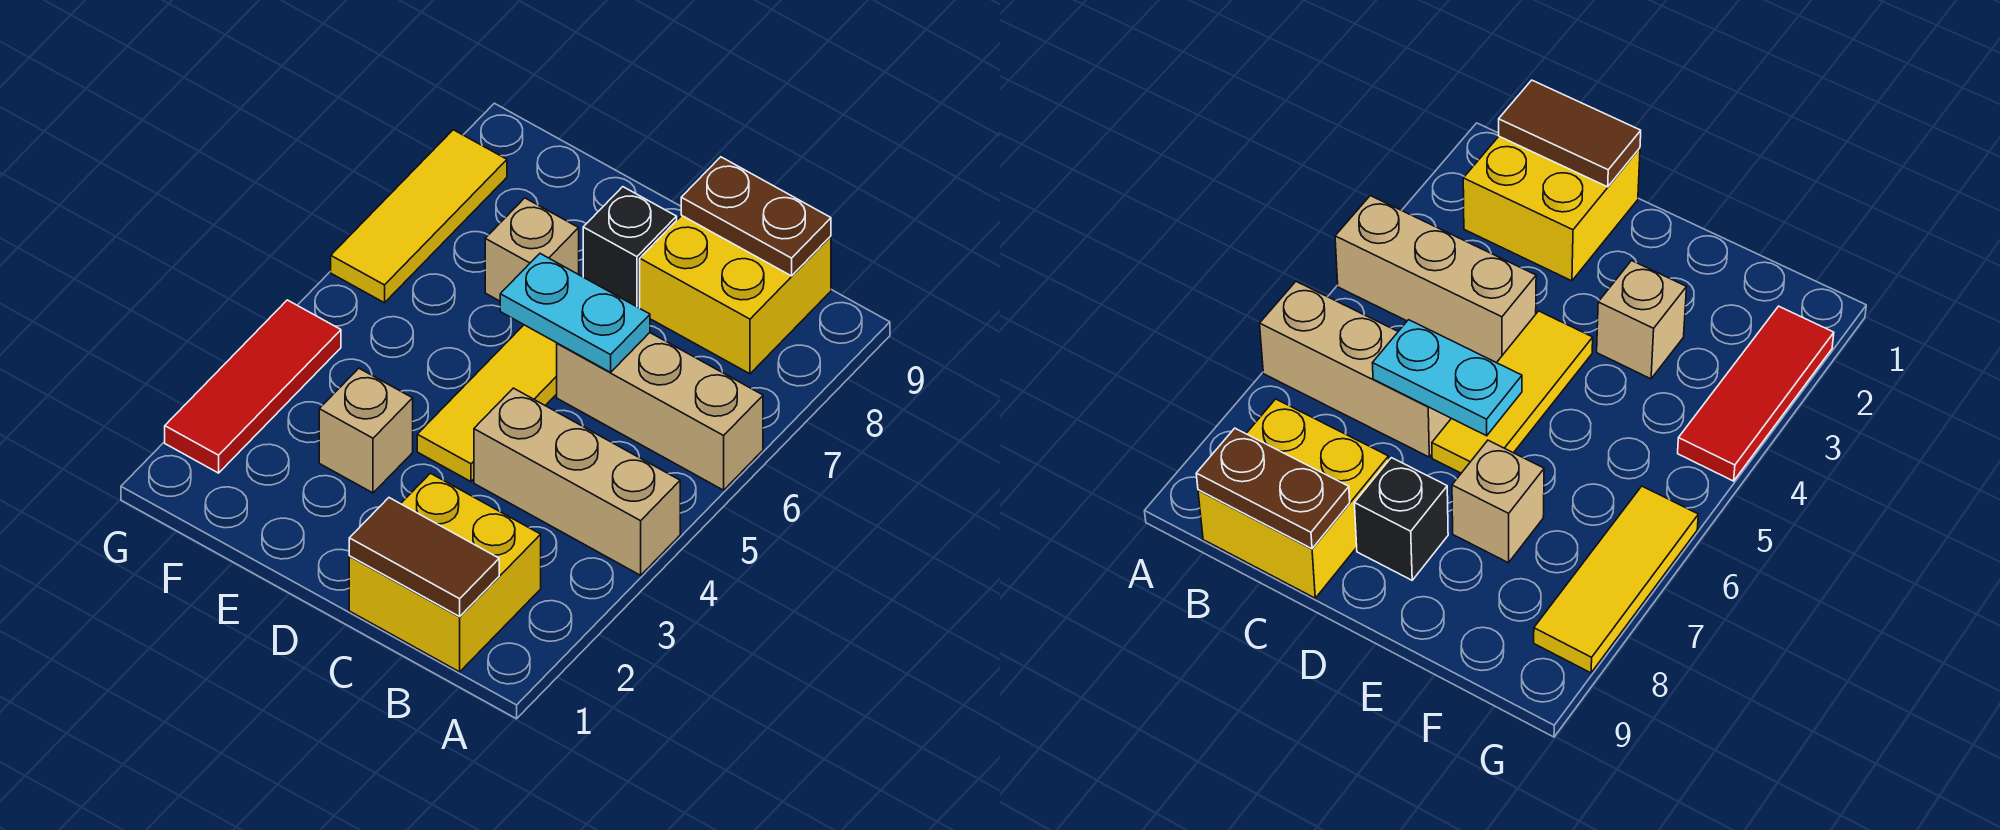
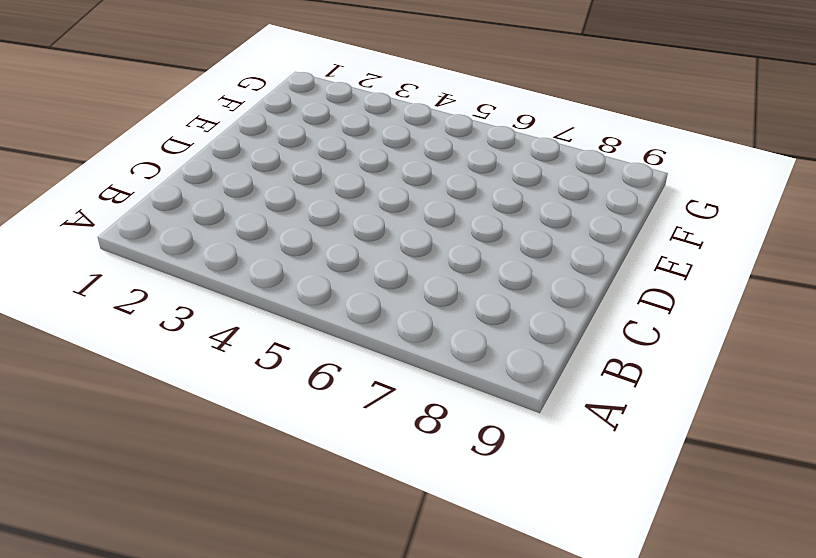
none -> tan 1x3 brick [474,388,680,575]
none -> tan 1x3 brick [557,333,763,490]
none -> yellow 2x2 brick [349,473,541,672]

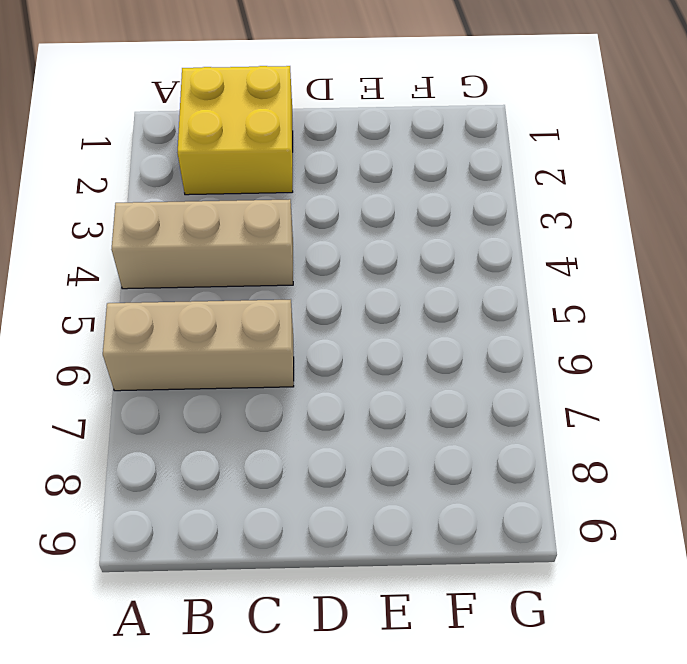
none -> yellow 2x2 brick [640,215,831,374]
none -> yellow 1x3 tile [417,325,557,482]
none -> black 1x1 brick [583,187,677,308]

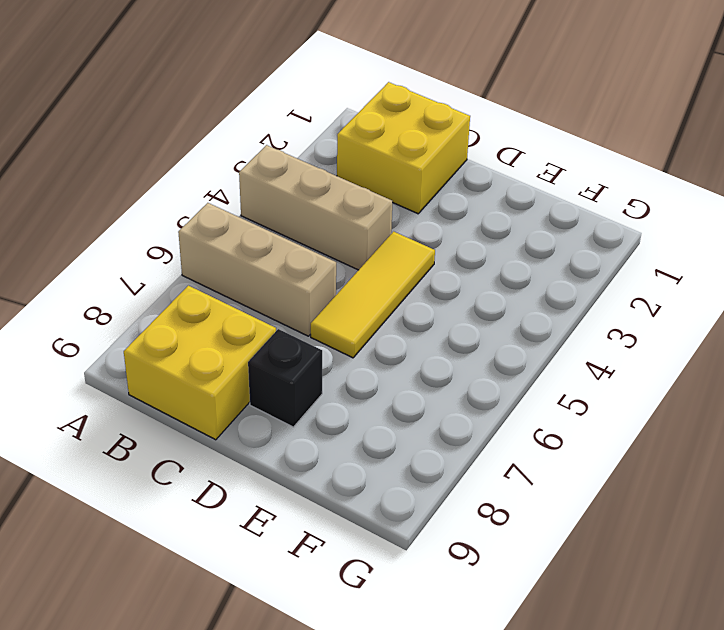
none -> tan 1x1 brick [319,368,413,493]
none -> tan 1x1 brick [485,198,579,301]
none -> red 1x3 tile [165,300,341,473]

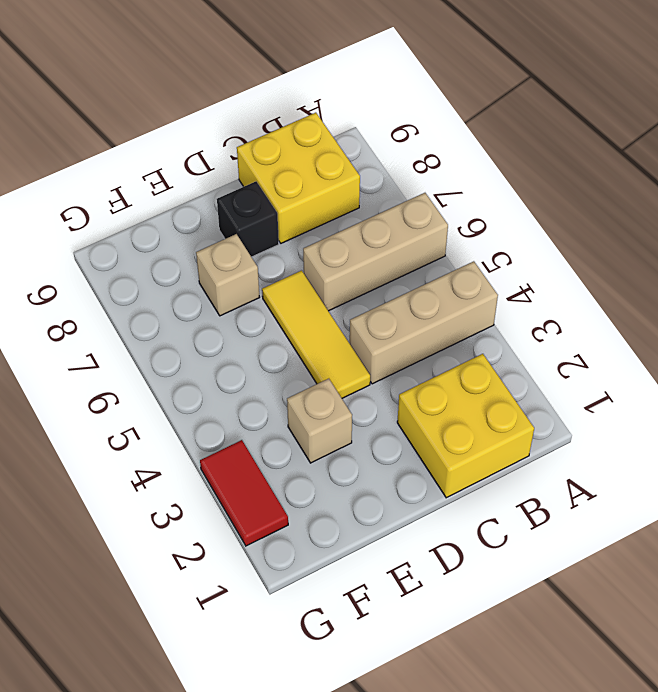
red 1x2 tile [200,440,288,546] -> red 1x3 tile [165,300,341,473]
none -> yellow 1x3 tile [331,130,507,303]
none -> brown 1x2 tile [349,498,499,616]
none -> brown 1x2 plate [681,157,831,276]

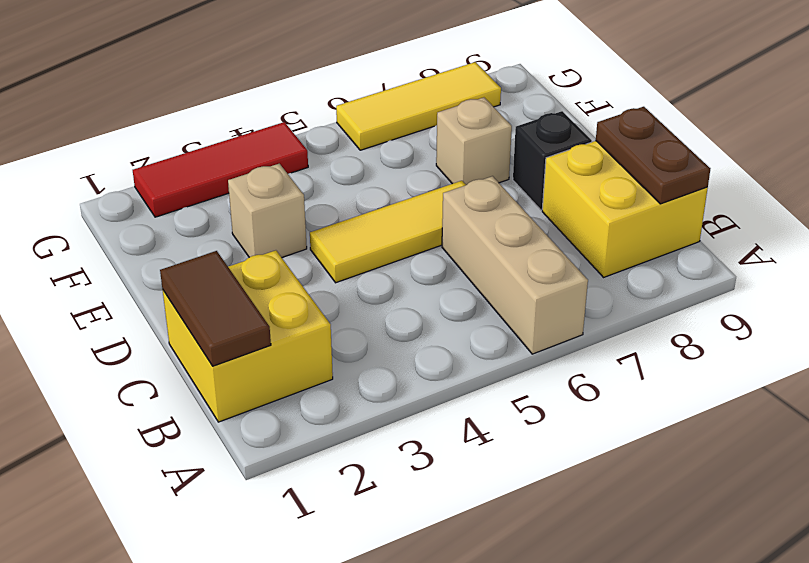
none -> tan 1x3 brick [474,388,680,575]
none -> cyan 1x2 plate [500,254,650,372]

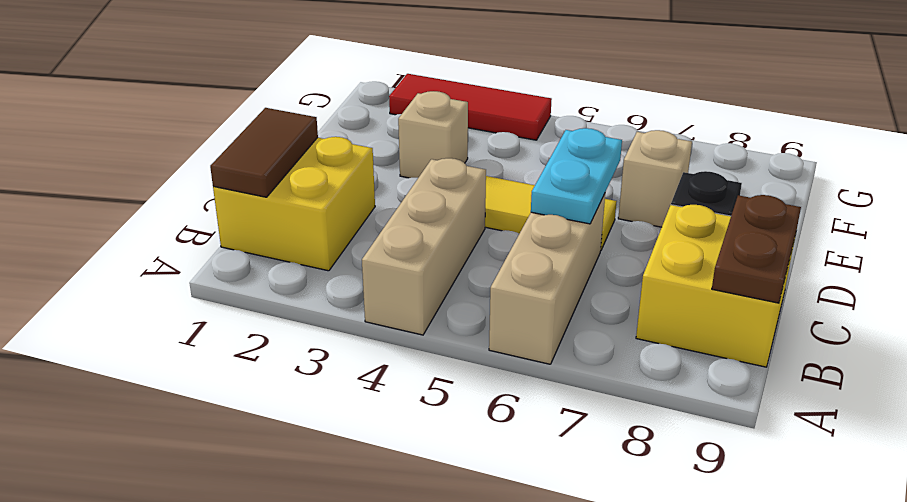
none -> yellow 1x3 tile [331,130,507,303]

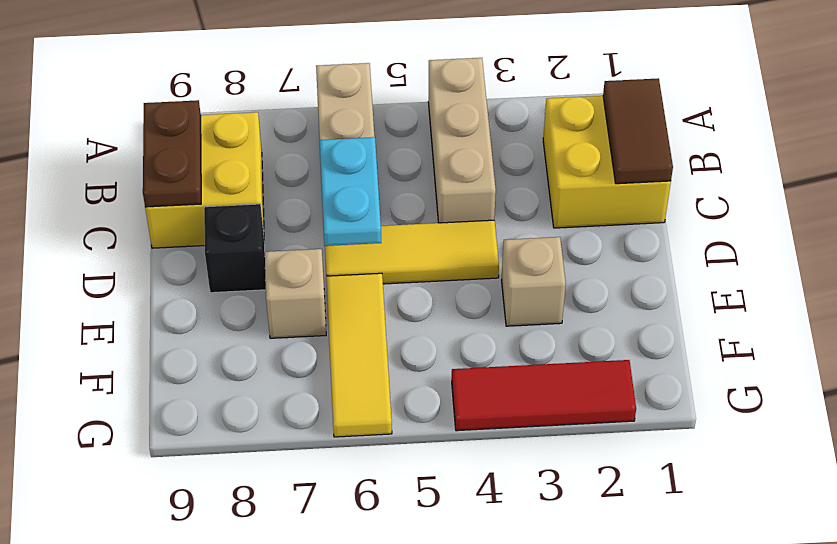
yellow 1x3 tile [326,273,392,437] -> yellow 1x3 tile turned to [331,130,507,303]

